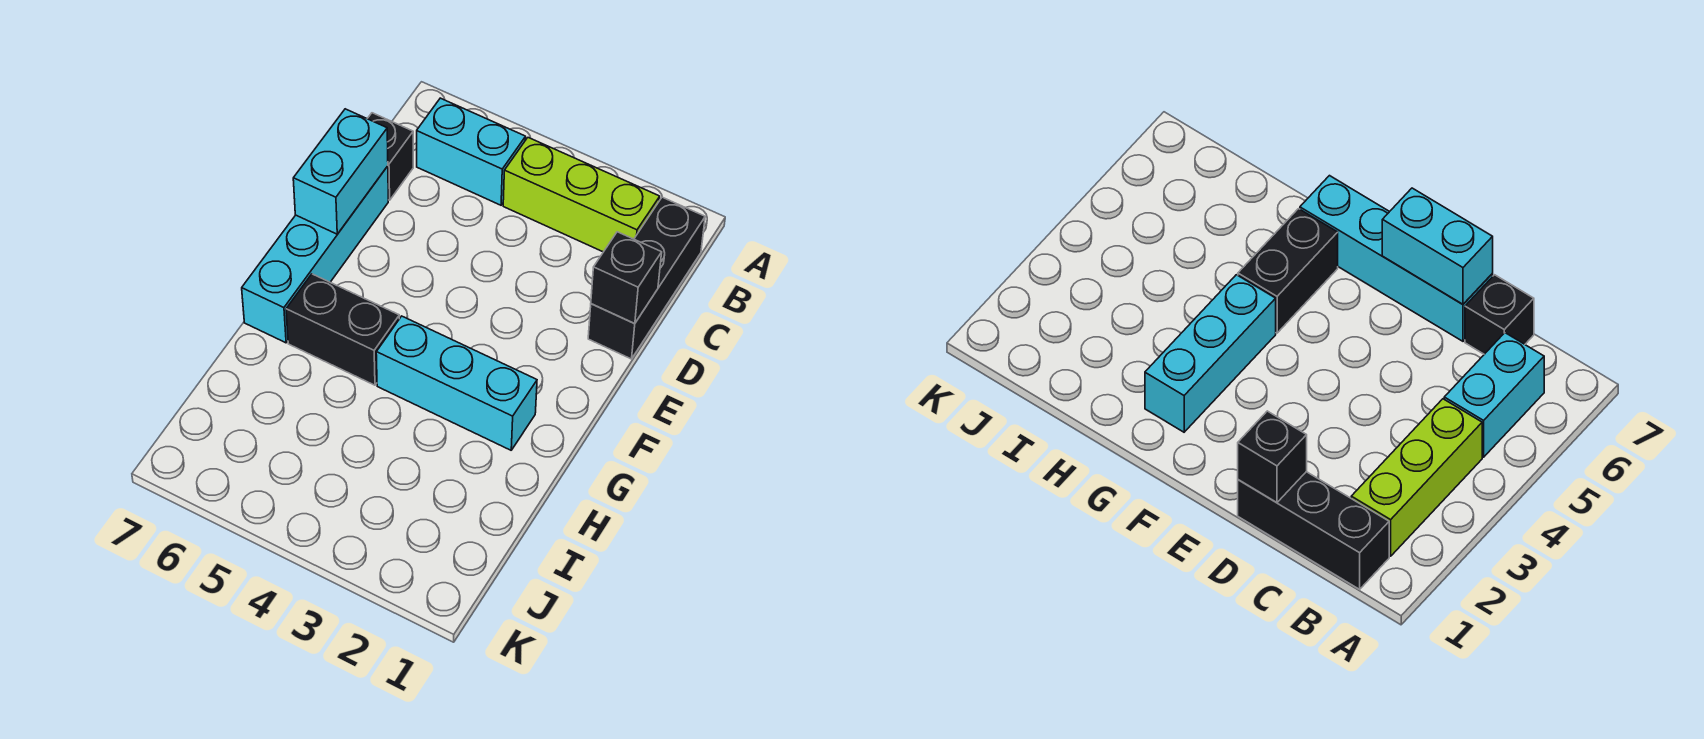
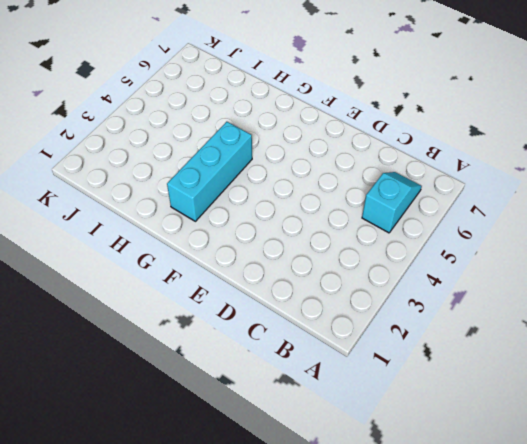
cyan 1x2 slope [362,172,422,233] -> cyan 1x2 brick [417,98,526,205]
none -> black 1x3 brick [588,197,705,359]
none -> lime 1x3 brick [503,138,660,252]

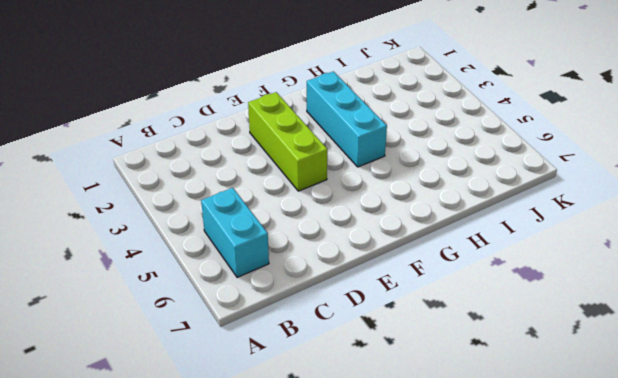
lime 1x3 brick [248,92,327,191] -> lime 1x3 brick moved to [503,138,660,252]
none -> black 1x3 brick [588,197,705,359]
none -> black 1x1 brick [367,113,413,200]

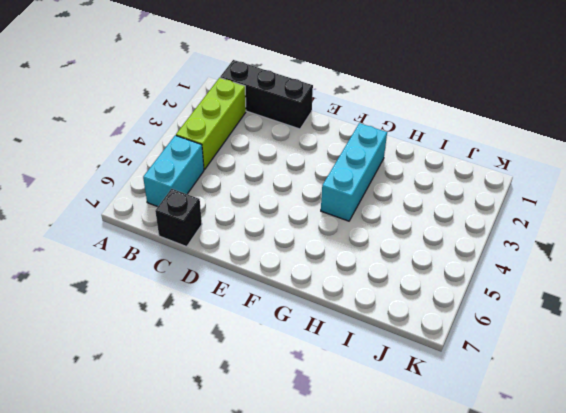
none -> cyan 1x4 brick [242,166,388,343]
none -> black 1x2 brick [286,274,399,385]

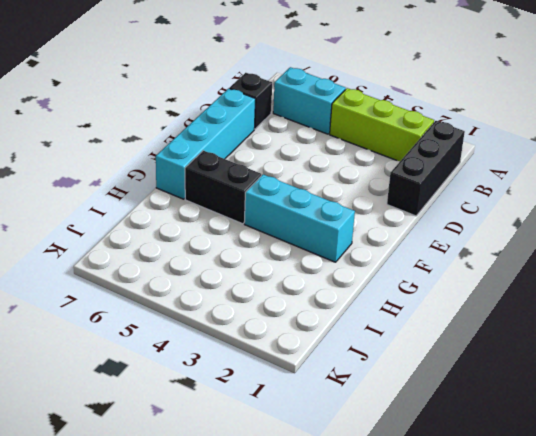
none -> black 1x1 brick [591,232,662,323]
none -> cyan 1x2 brick [293,109,388,234]

